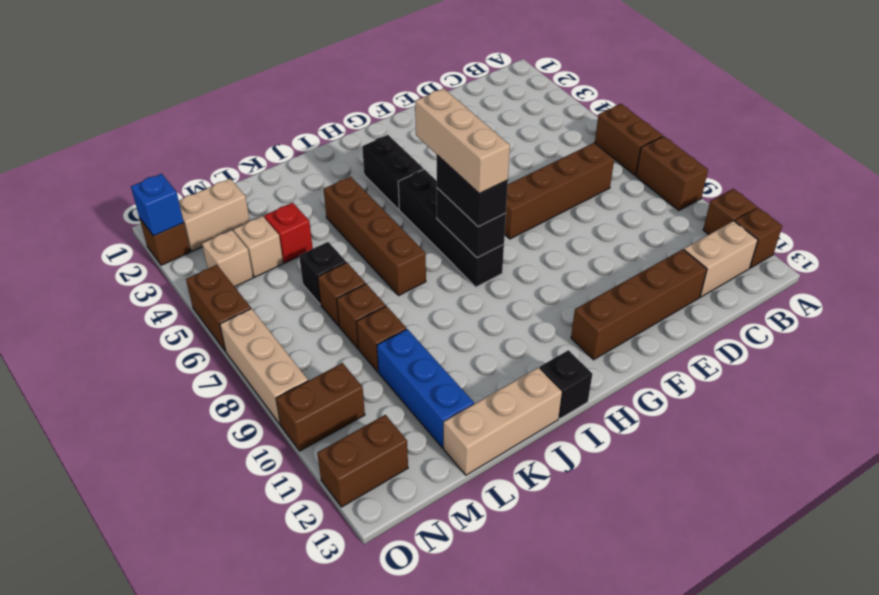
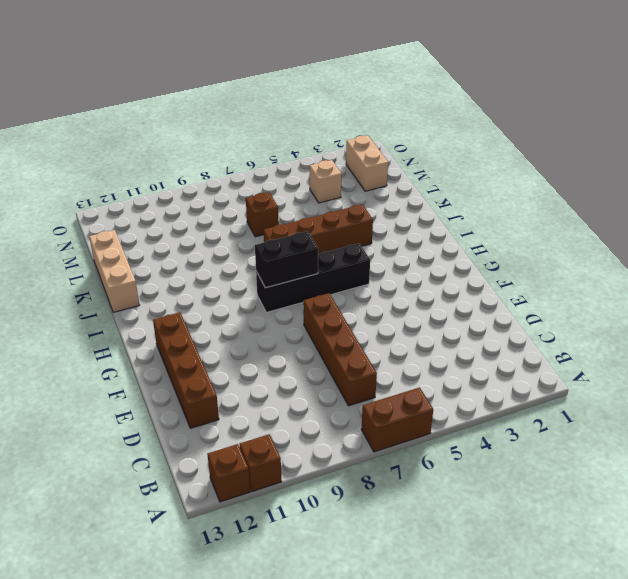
none -> brown 1x2 brick [636,136,708,211]
none -> tan 1x2 brick [684,221,758,297]
none -> black 1x2 brick [362,135,424,209]
none -> black 1x1 brick [540,350,592,419]

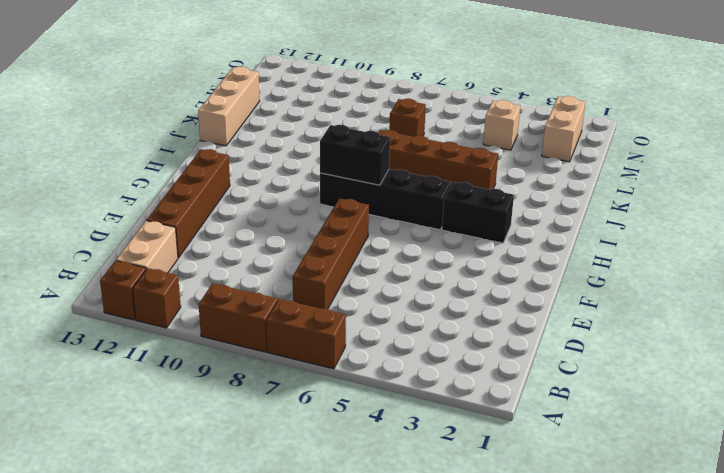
none -> black 1x1 brick [540,350,592,419]
none -> red 1x1 brick [264,203,313,263]
none -> black 1x1 brick [299,242,346,304]
none -> brown 1x1 brick [337,284,386,349]

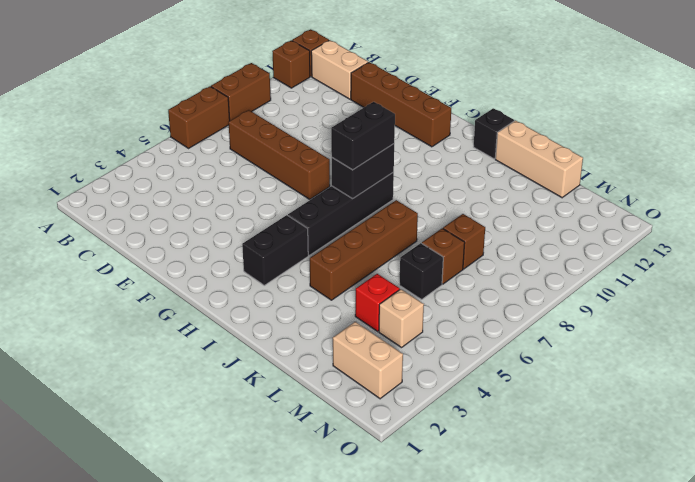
none -> brown 1x1 brick [357,306,406,372]
none -> blue 1x3 brick [377,329,474,448]
none -> tan 1x1 brick [202,230,253,287]
none -> brown 1x2 brick [276,363,365,451]

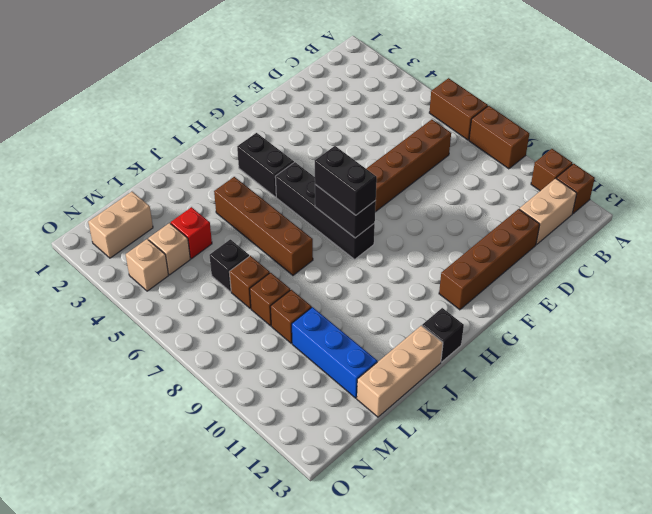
none -> brown 1x2 brick [276,363,365,451]
none -> brown 1x2 brick [317,415,408,507]
none -> brown 1x1 brick [140,219,191,265]
none -> brown 1x2 brick [186,265,251,351]

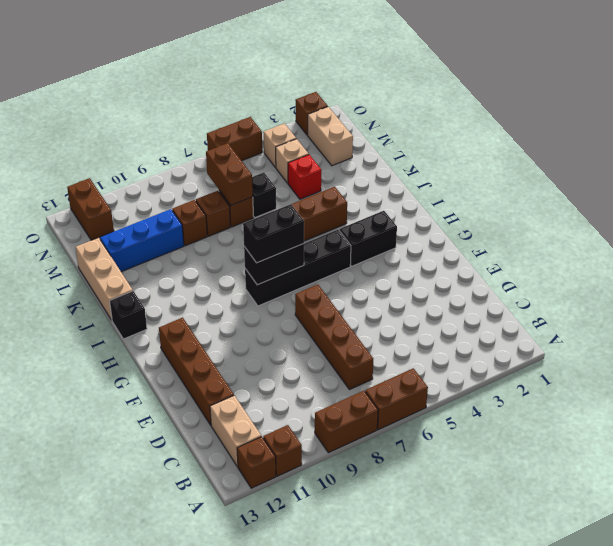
brown 1x2 brick [206,143,253,205] -> brown 1x2 brick moved to [276,363,365,451]
none -> tan 1x3 brick [220,309,308,425]
none -> blue 1x1 brick [131,174,184,236]
none -> tan 1x3 brick [415,89,510,194]

